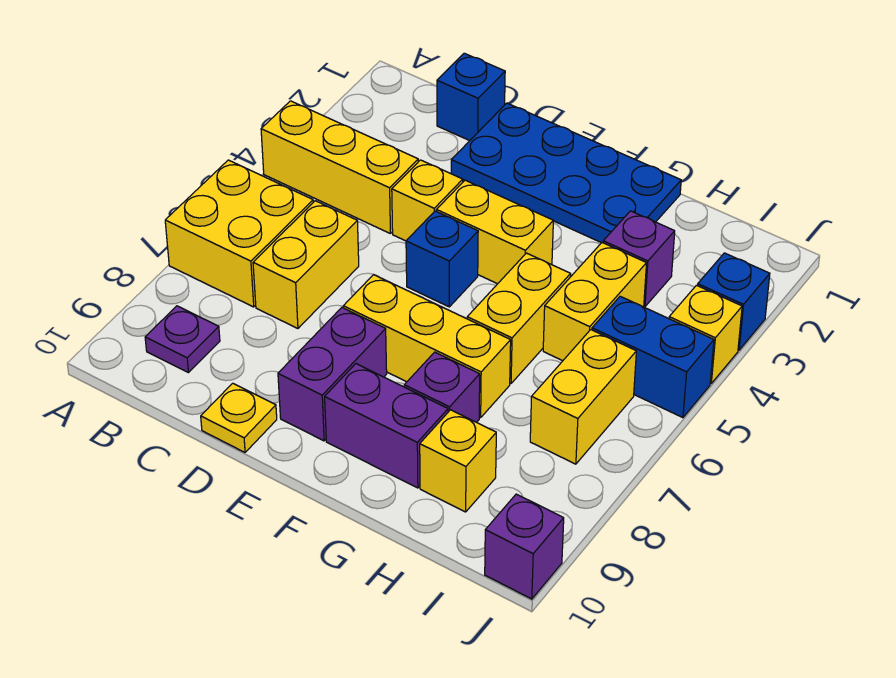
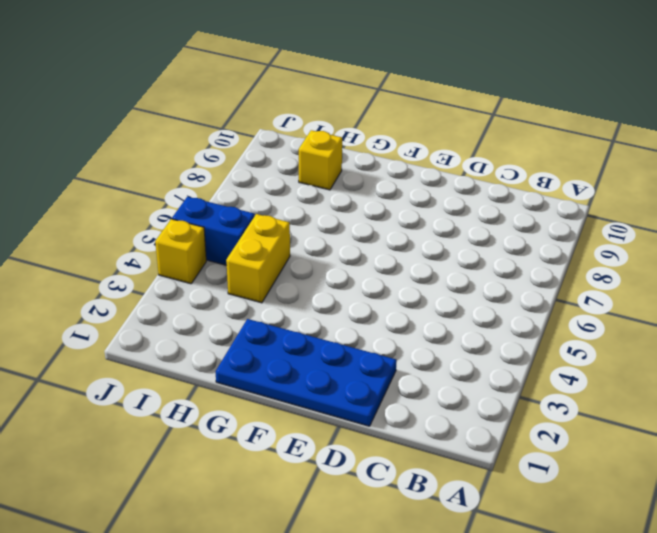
none -> yellow 1x3 brick [261,101,418,233]
none -> yellow 2x2 brick [165,160,313,307]
none -> purple 1x1 plate [145,306,220,373]

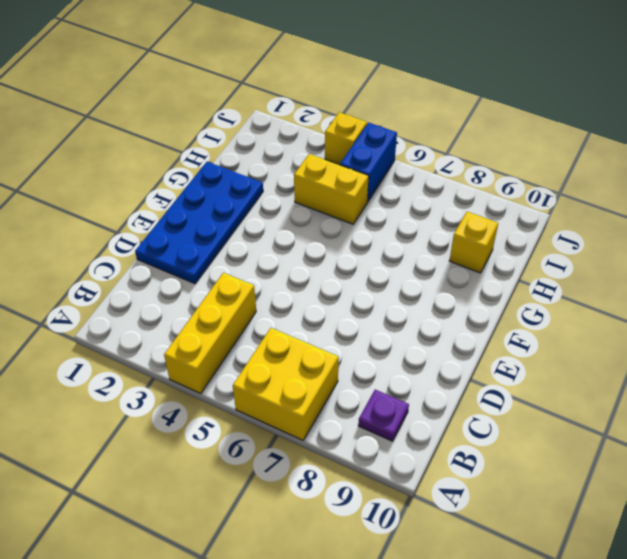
none -> blue 1x1 brick [437,53,505,141]
none -> yellow 1x2 brick [253,201,359,328]
none -> yellow 1x1 brick [392,160,463,241]

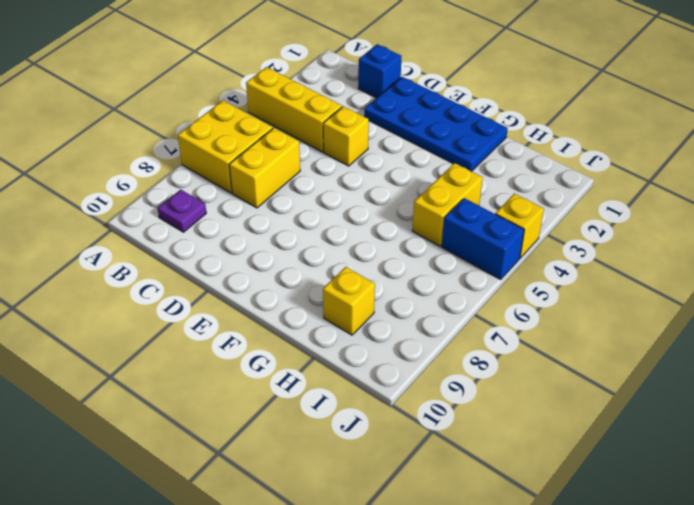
none -> yellow 1x1 plate [201,383,277,452]
none -> yellow 1x2 brick [437,180,553,284]
none -> blue 1x1 brick [406,211,478,307]

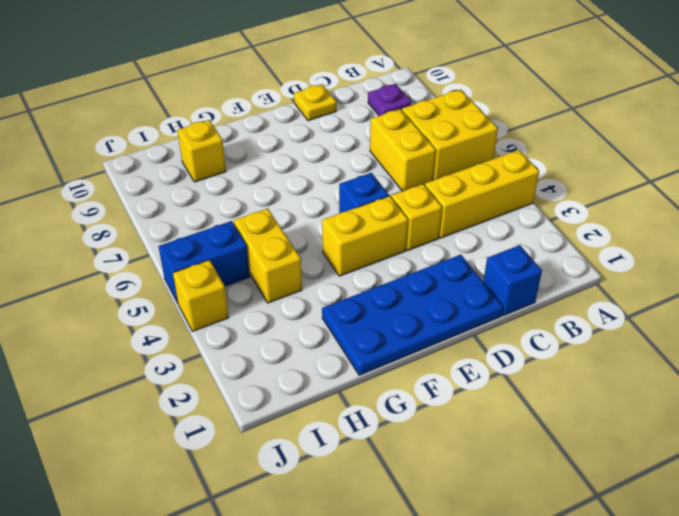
none -> yellow 1x3 brick [343,275,511,418]
none -> purple 1x2 brick [278,308,387,441]
none -> purple 1x2 brick [325,364,448,488]

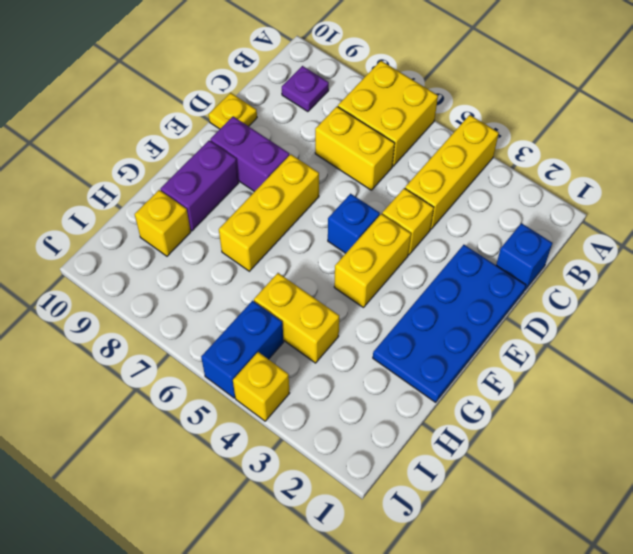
none -> yellow 1x2 brick [467,253,571,384]
none -> purple 1x1 brick [404,352,480,422]
none -> purple 1x1 brick [603,211,675,307]

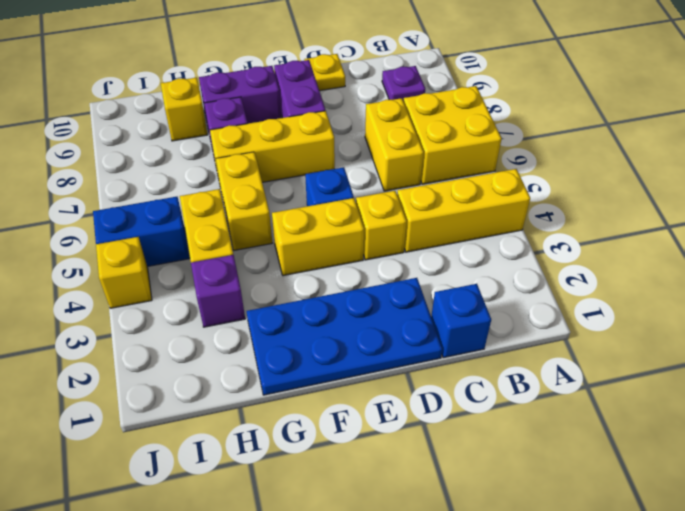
none -> yellow 1x2 brick [530,330,636,464]
none -> blue 1x1 brick [698,253,770,350]
none -> purple 1x1 brick [485,494,564,599]

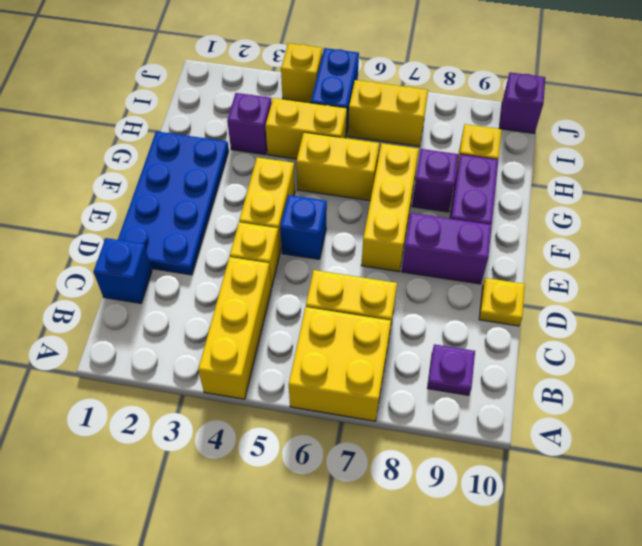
none -> blue 1x1 brick [698,253,770,350]

